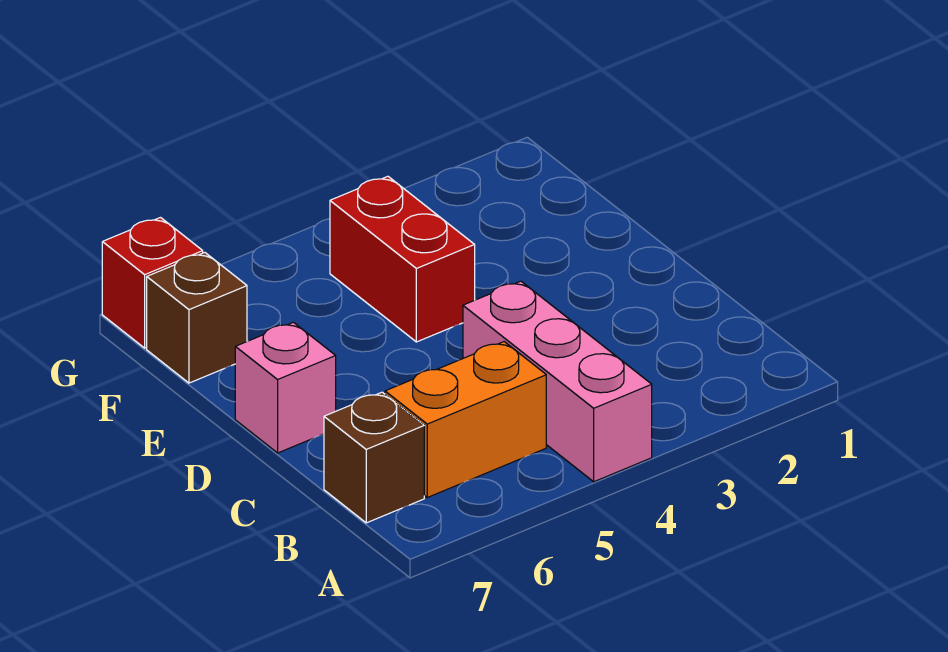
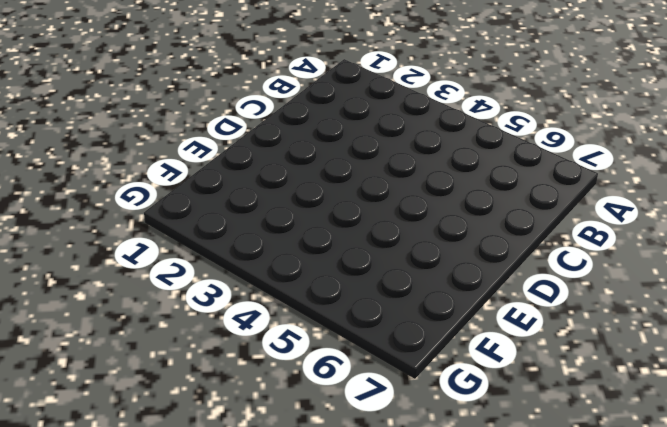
none -> pink 1x3 brick [463,281,652,482]
none -> orange 1x2 brick [385,342,546,497]

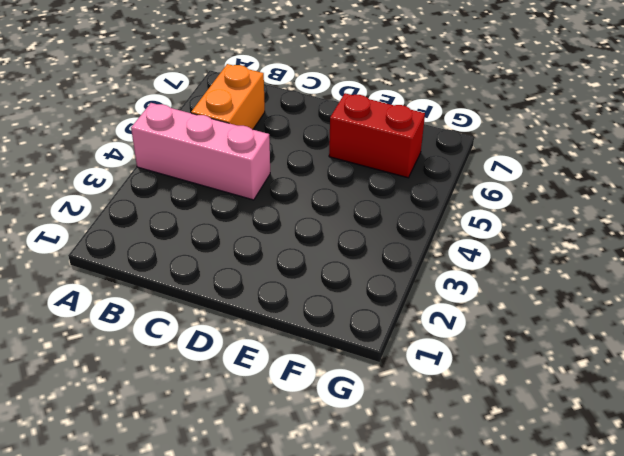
red 1x2 brick [329,93,425,178] -> red 1x2 brick moved to [330,176,475,342]
none -> brown 1x1 brick [324,392,424,523]
none -> pink 1x1 brick [235,322,336,453]

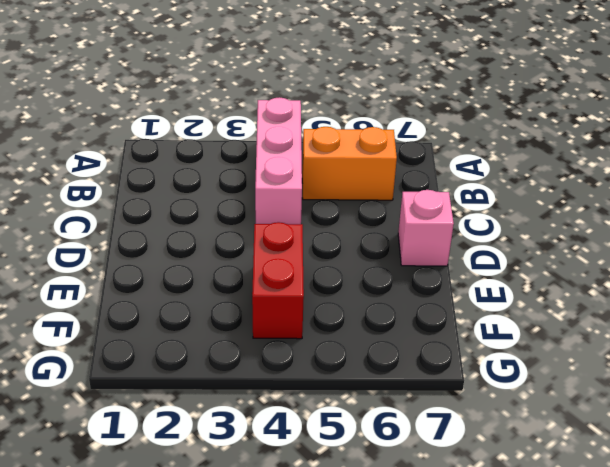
none -> brown 1x1 brick [324,392,424,523]
none -> brown 1x1 brick [147,253,247,383]

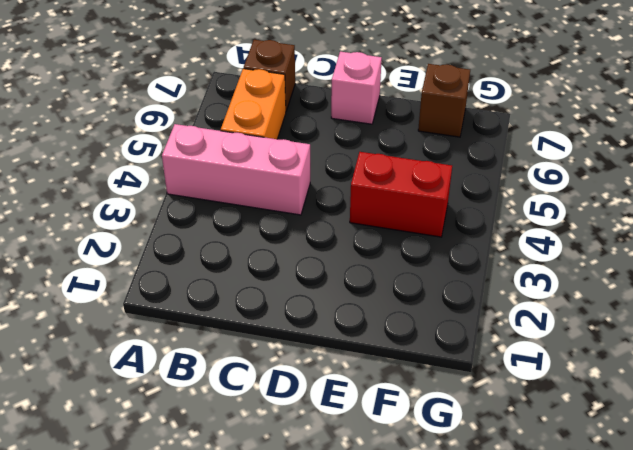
none -> red 1x1 brick [102,218,203,348]

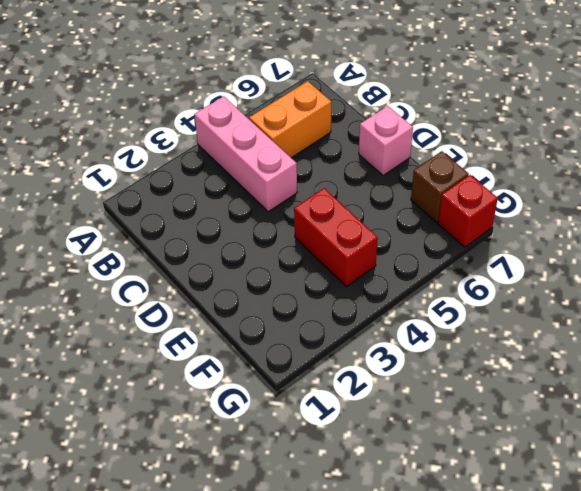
none -> brown 1x1 brick [324,392,424,523]

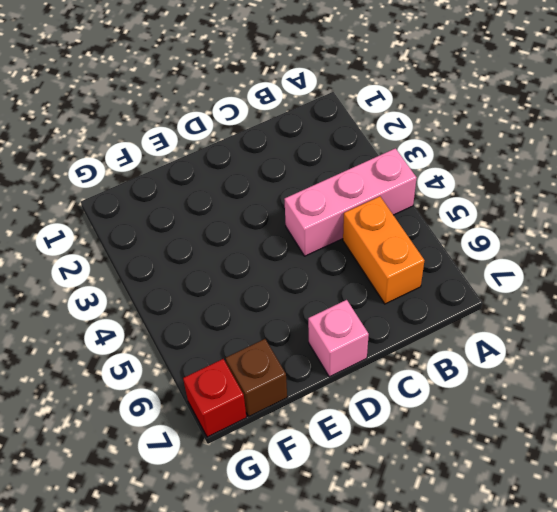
none -> brown 1x1 brick [324,392,424,523]
none -> red 1x2 brick [330,176,475,342]

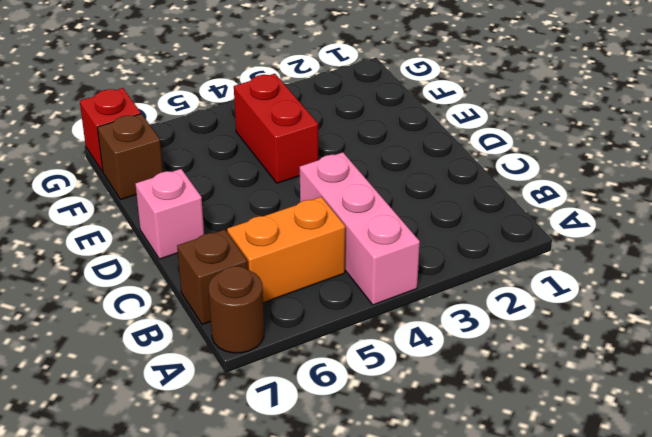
brown 1x1 round brick [209,266,264,353] -> none

